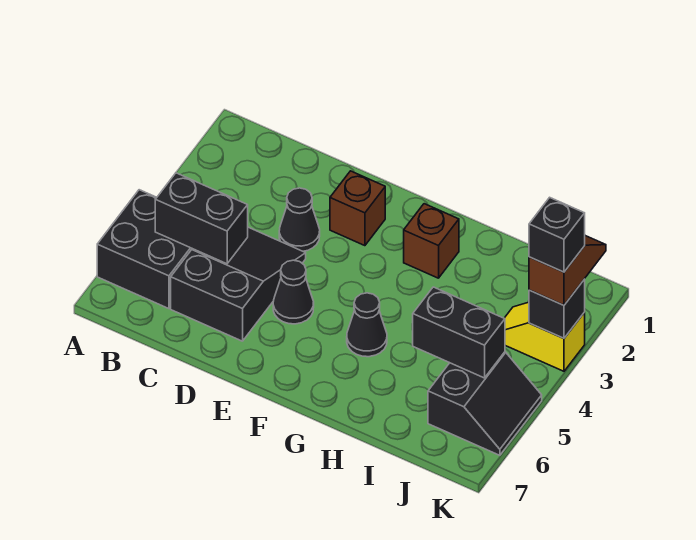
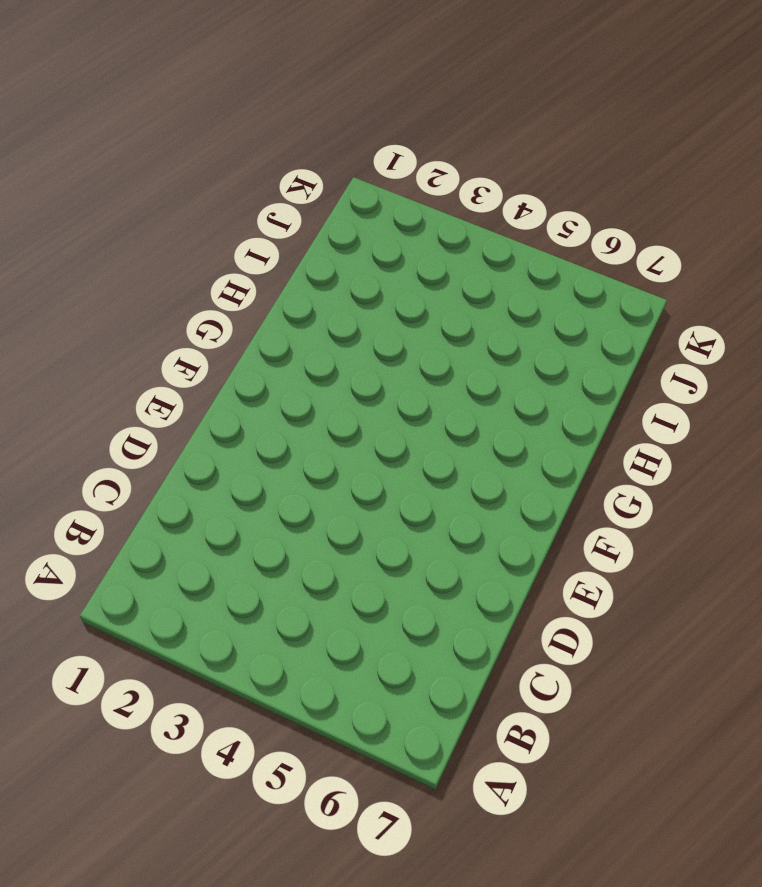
none -> black 2x2 brick [97,190,192,309]
none -> black 2x3 slope [171,227,306,341]
none -> black 1x1 cone [279,188,320,251]

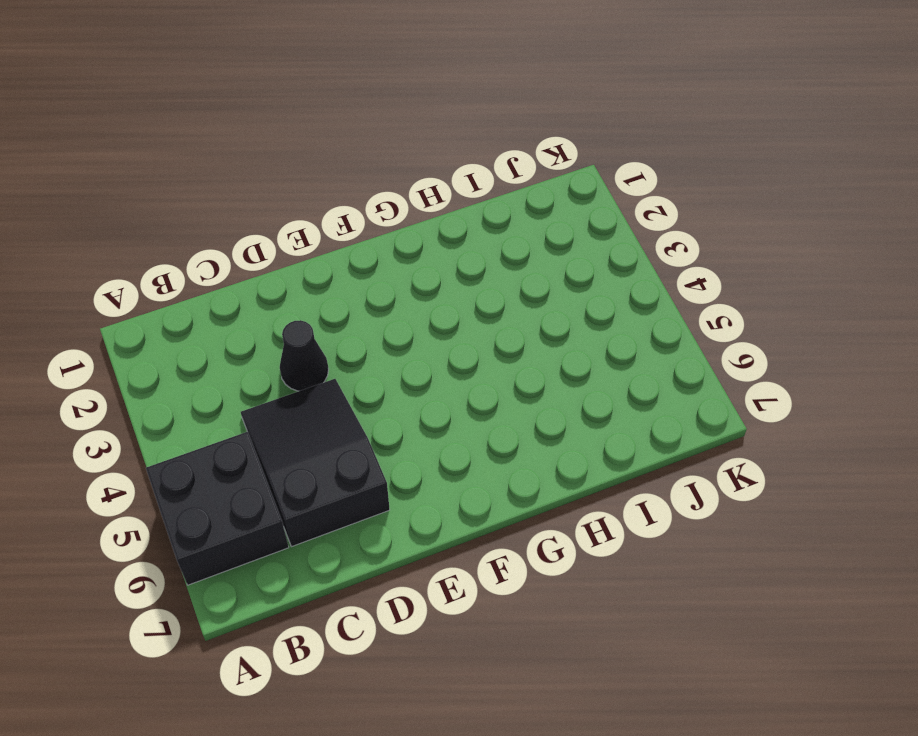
none -> brown 1x1 brick [330,171,385,246]
none -> black 1x1 cone [273,260,314,324]
none -> brown 1x1 brick [404,204,459,278]

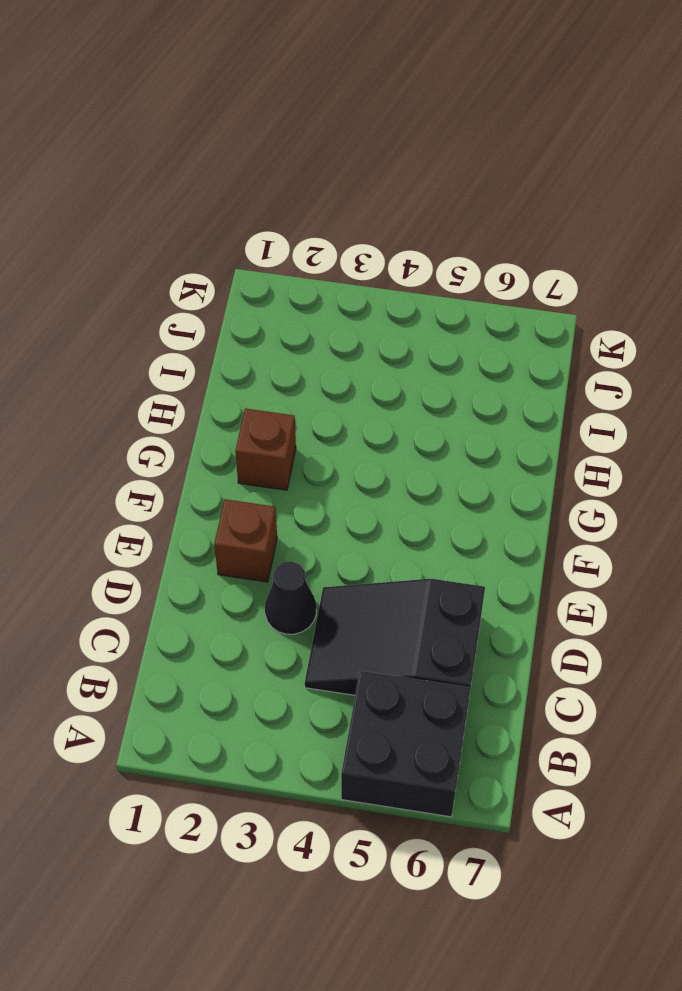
none -> black 1x1 cone [273,260,314,324]
none -> black 1x1 cone [347,293,387,357]
none -> yellow 1x2 slope [504,302,585,371]

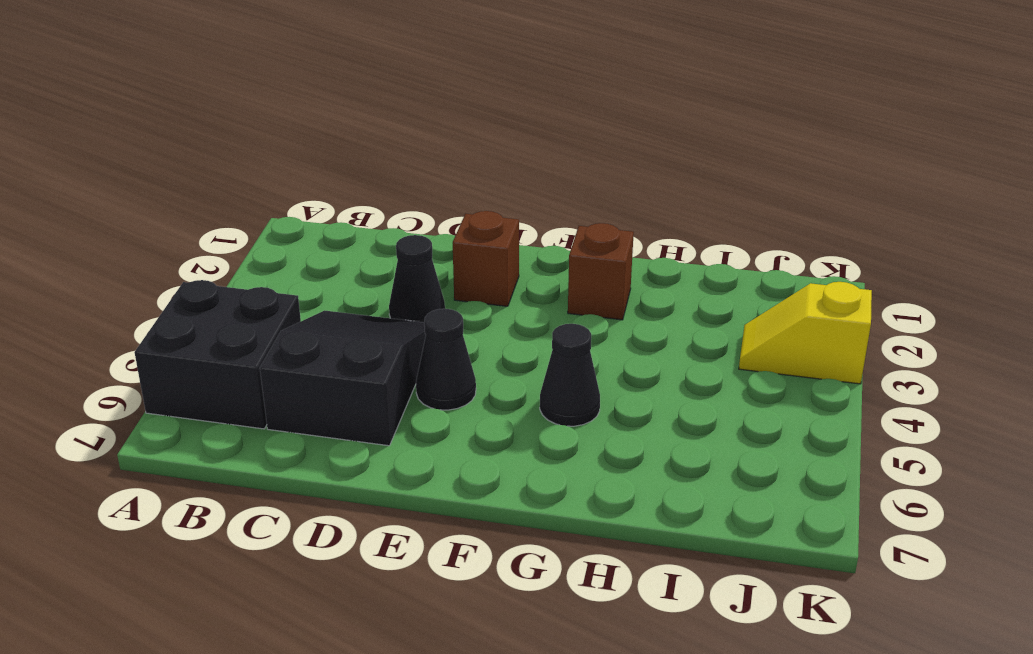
none -> black 2x2 slope [428,352,542,455]
none -> black 1x2 brick [155,173,248,264]
none -> black 1x2 brick [412,287,505,378]

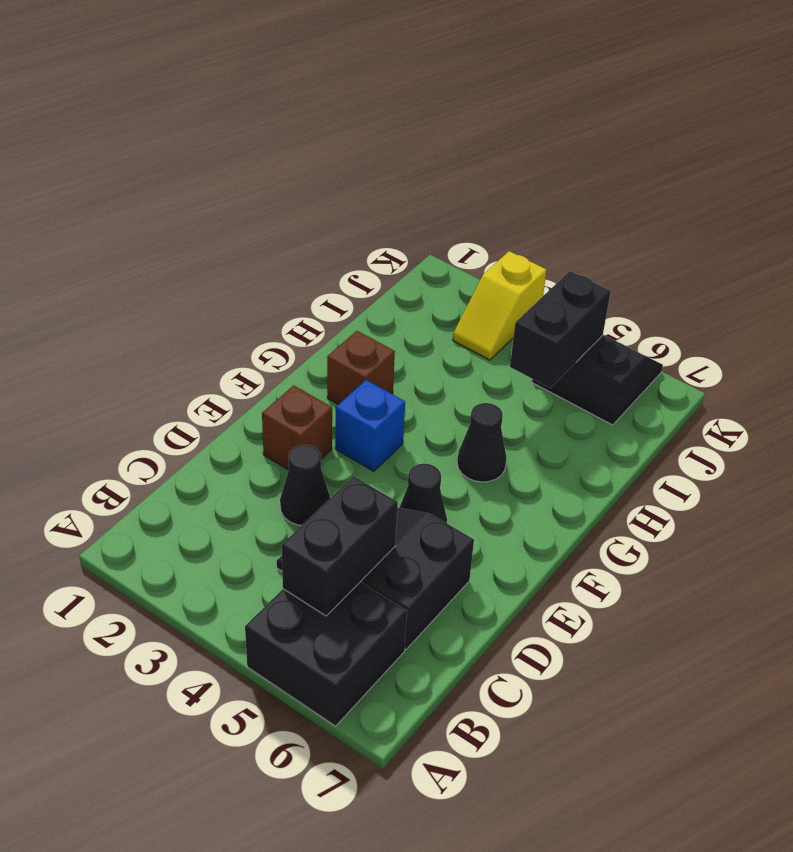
blue 1x1 brick [335,380,405,471] -> none
none -> black 1x1 brick [529,279,585,338]
none -> brown 1x2 slope [529,236,606,305]
none -> black 1x1 brick [529,197,585,272]

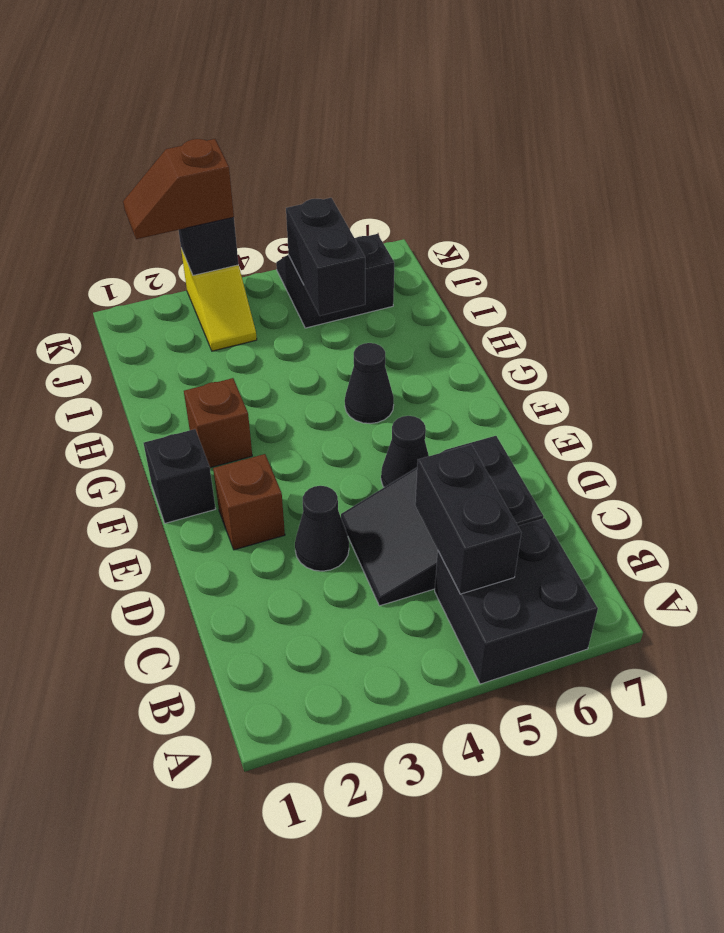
black 1x1 brick [144,429,216,523] -> black 1x1 brick moved to [529,197,585,272]

